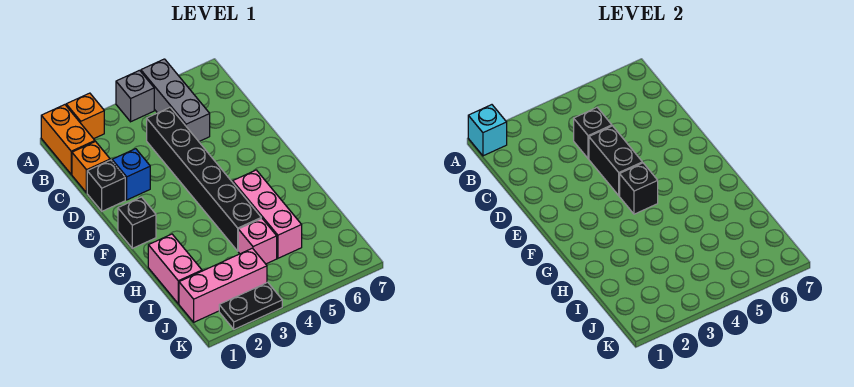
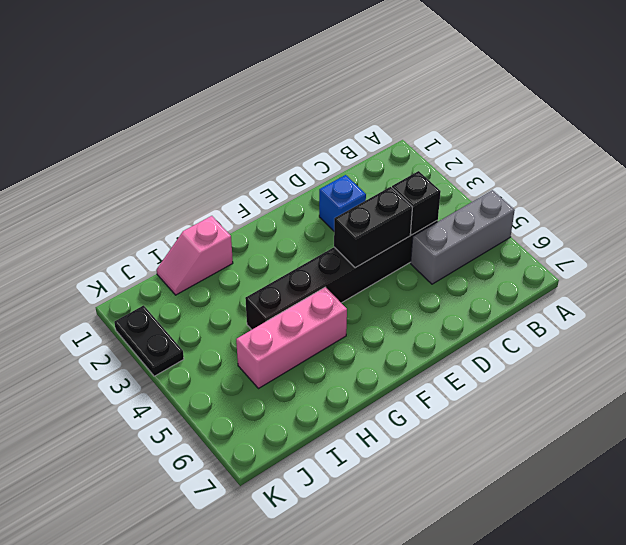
pink 1x2 slope [157,216,233,295] -> pink 1x2 brick [148,234,202,304]
none -> orange 1x2 brick [41,105,95,174]
none -> orange 1x1 brick [66,93,104,139]
none -> grey 1x1 brick [116,70,154,122]

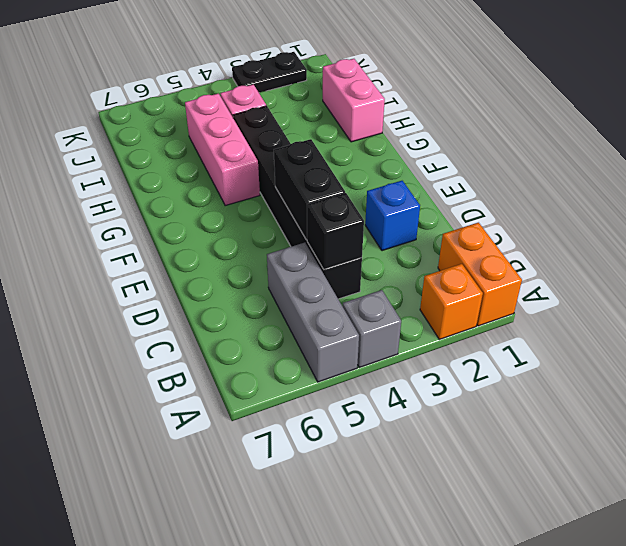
none -> orange 1x1 brick [72,142,110,193]
none -> black 1x1 brick [87,160,125,211]
none -> black 1x1 brick [118,197,156,248]

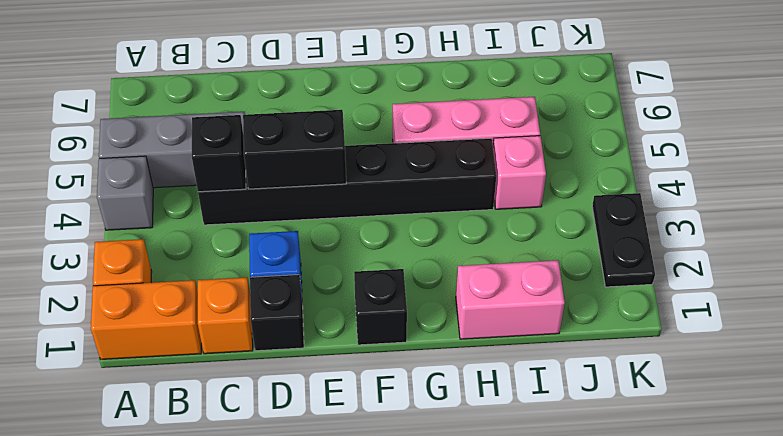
none -> pink 1x3 brick [179,248,267,322]
none -> cyan 1x1 brick [468,105,507,156]
none -> black 1x1 brick [620,163,658,214]

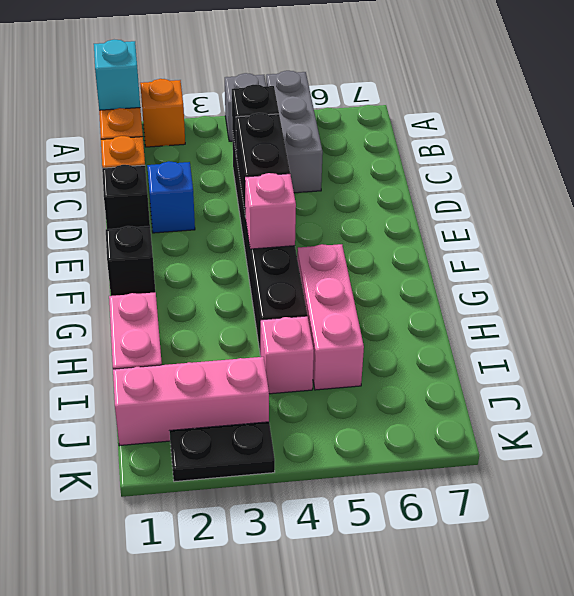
pink 1x1 brick [245,173,296,249] -> black 1x1 brick [620,163,658,214]

